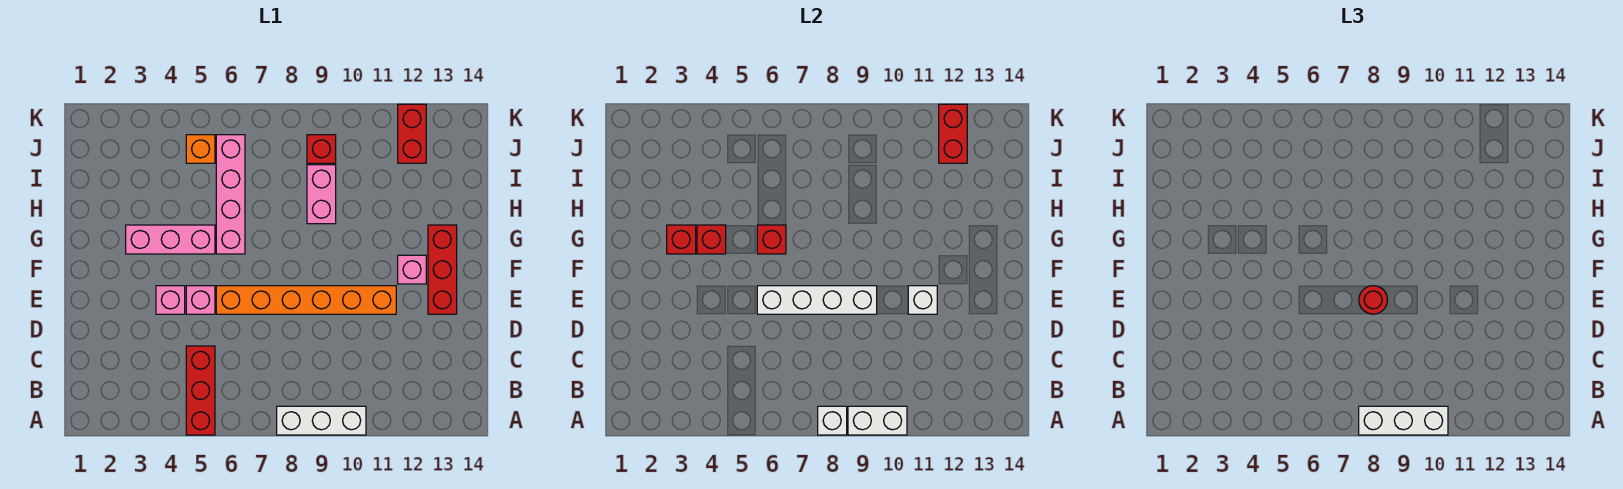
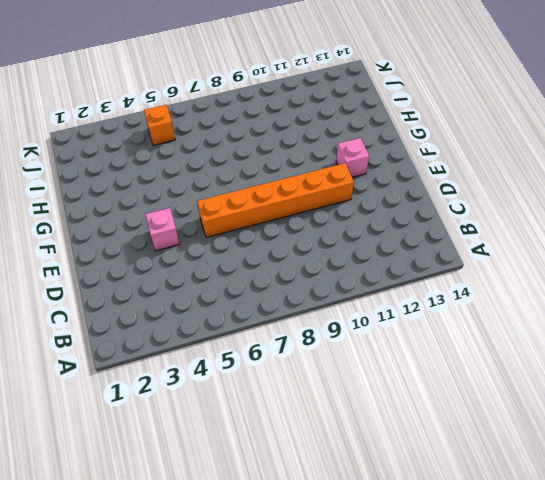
none -> red 1x3 brick [186,346,215,435]
none -> white 1x3 brick [277,406,366,435]
none -> pink 1x1 brick [186,286,215,314]

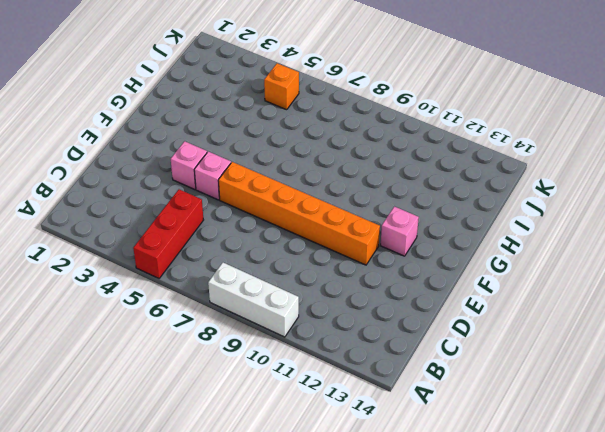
none -> red 1x3 brick [428,225,457,314]
none -> pink 1x3 brick [126,225,215,254]
none -> pink 1x4 brick [216,135,245,254]

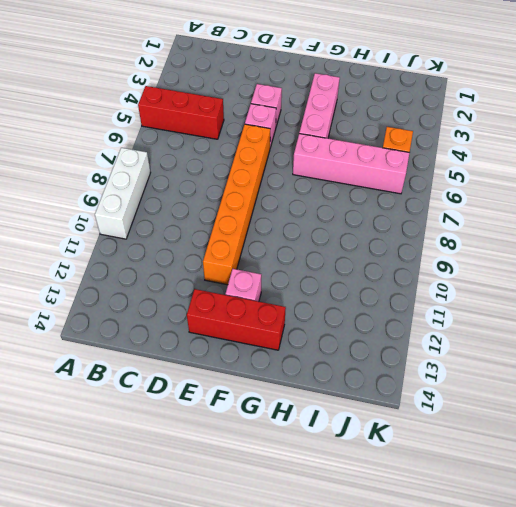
none -> pink 1x2 brick [307,165,336,224]
none -> red 1x1 brick [307,135,336,163]
none -> red 1x2 brick [398,104,426,163]

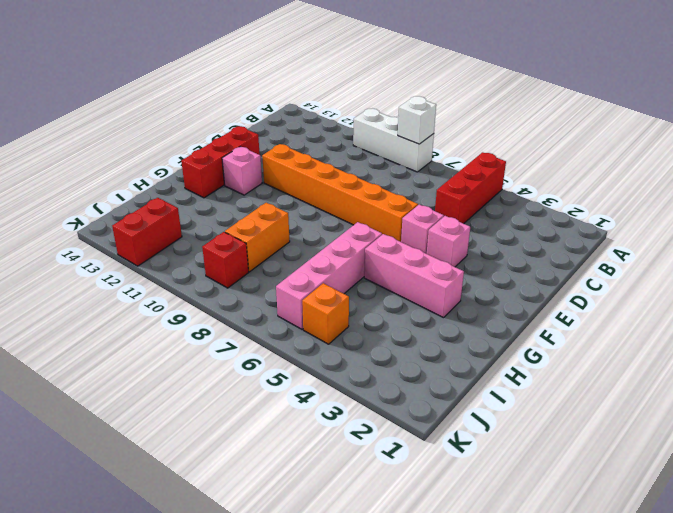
orange 1x2 brick [225,203,290,272] -> pink 1x2 brick [307,165,336,224]
none -> white 1x2 brick [848,406,907,435]
none -> white 1x4 brick [757,286,877,314]
none -> white 1x1 brick [908,286,937,314]

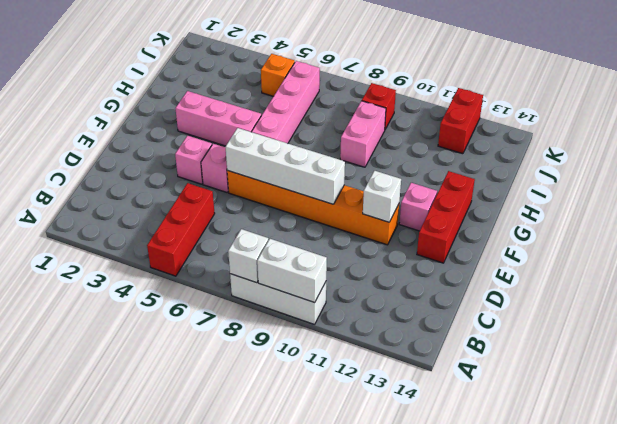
none -> red 1x1 brick [667,225,696,254]
none -> red 1x1 brick [697,225,726,254]
none -> red 1x1 brick [757,225,786,254]

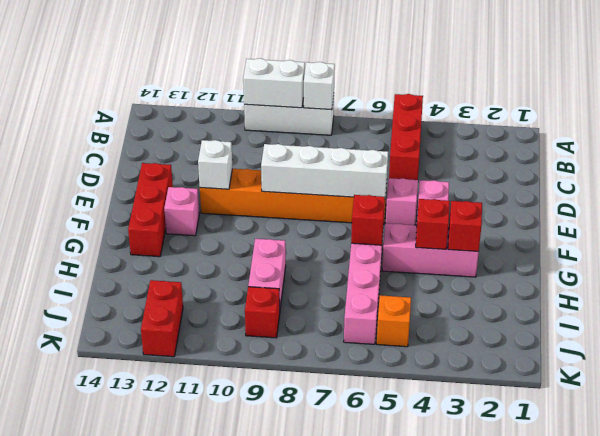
none -> red 1x2 brick [939,104,967,163]
none -> white 1x3 brick [1359,406,1448,435]
none -> red 1x1 round brick [1359,286,1388,314]

